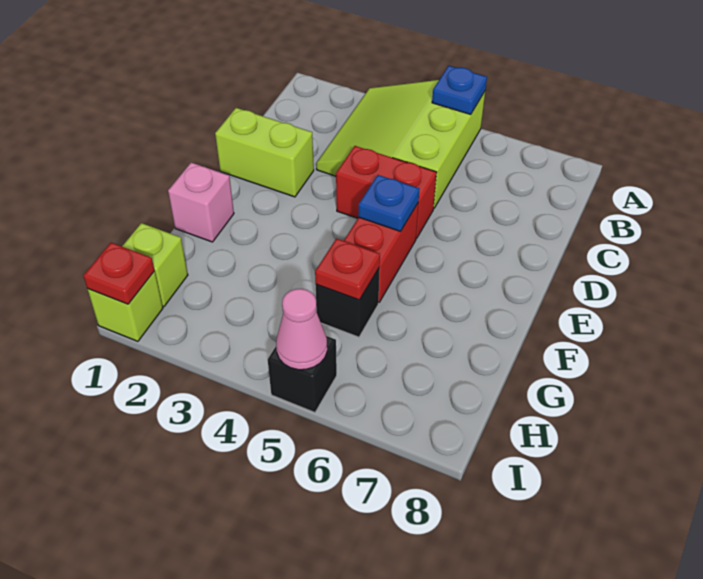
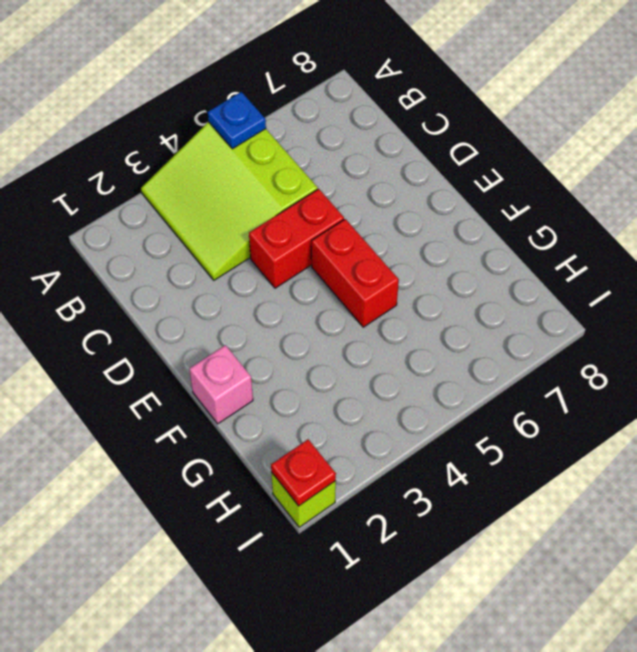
none -> lime 1x2 brick [215,108,314,197]
none -> black 1x1 brick [316,267,380,337]
none -> lime 1x1 brick [122,223,188,306]

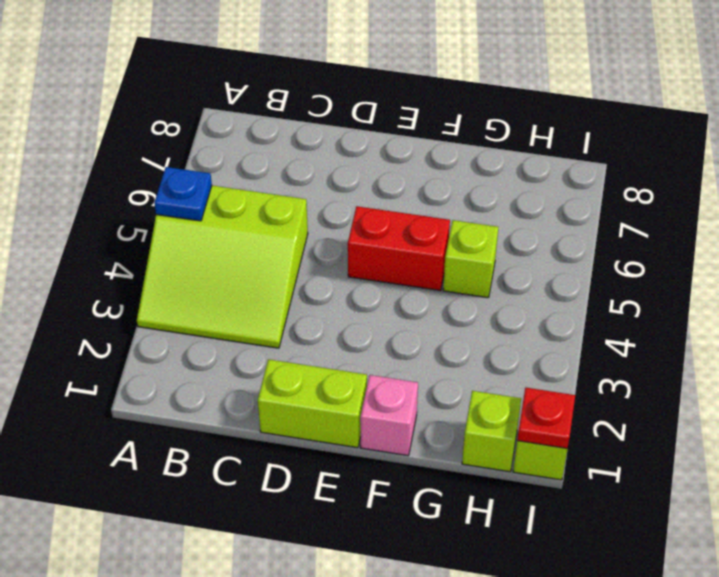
lime 1x2 brick [258,359,367,448] -> lime 1x2 brick turned to [215,108,314,197]
lime 1x1 brick [443,220,498,298] -> black 1x1 brick [316,267,380,337]
none -> red 1x2 brick [336,146,437,238]
none -> black 1x1 brick [268,336,337,412]
none -> blue 1x1 plate [358,175,419,231]

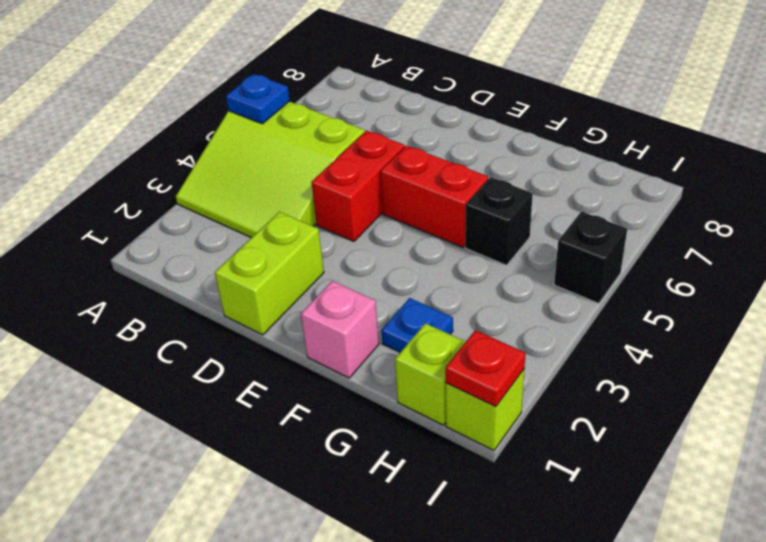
blue 1x1 plate [381,298,453,352] -> blue 1x1 plate moved to [358,175,419,231]
none -> red 1x1 plate [315,239,380,300]
none -> pink 1x1 cone [276,289,327,370]

